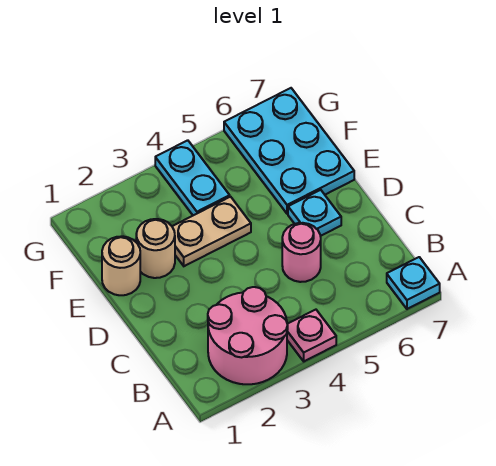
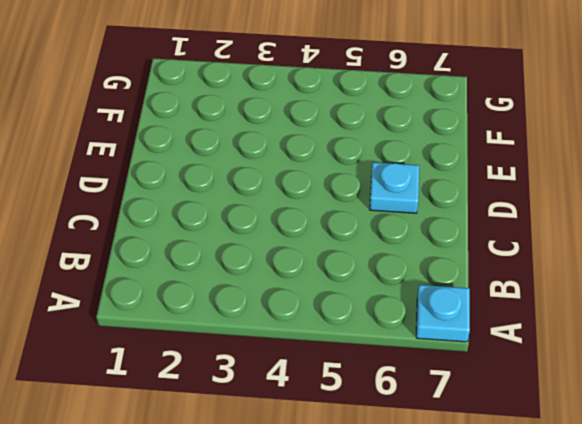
none -> pink 2x2 round brick [208,287,288,384]
none -> pink 1x1 plate [287,310,336,361]

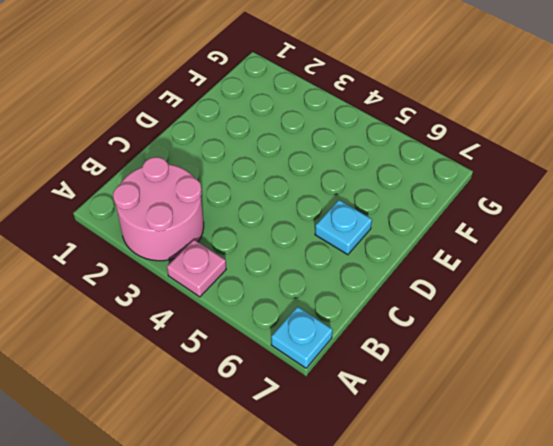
none -> pink 1x1 round brick [282,223,321,282]
none -> tan 1x1 round brick [102,236,140,295]

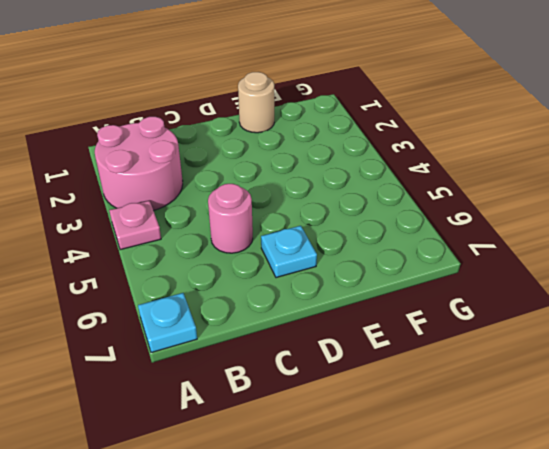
none -> tan 1x1 round brick [136,219,175,278]
none -> tan 1x2 plate [172,197,251,266]

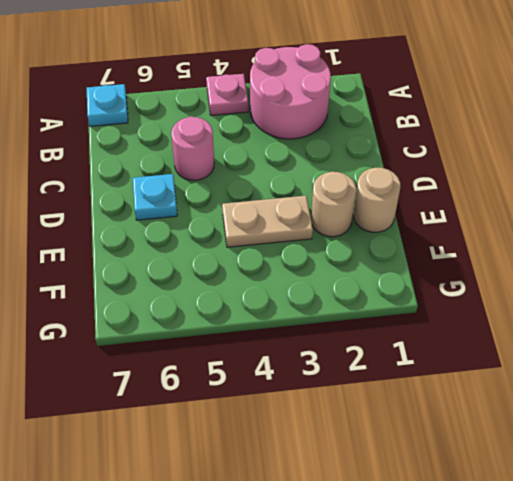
none -> cyan 2x3 plate [224,88,354,214]
none -> cyan 1x2 plate [155,140,230,215]

